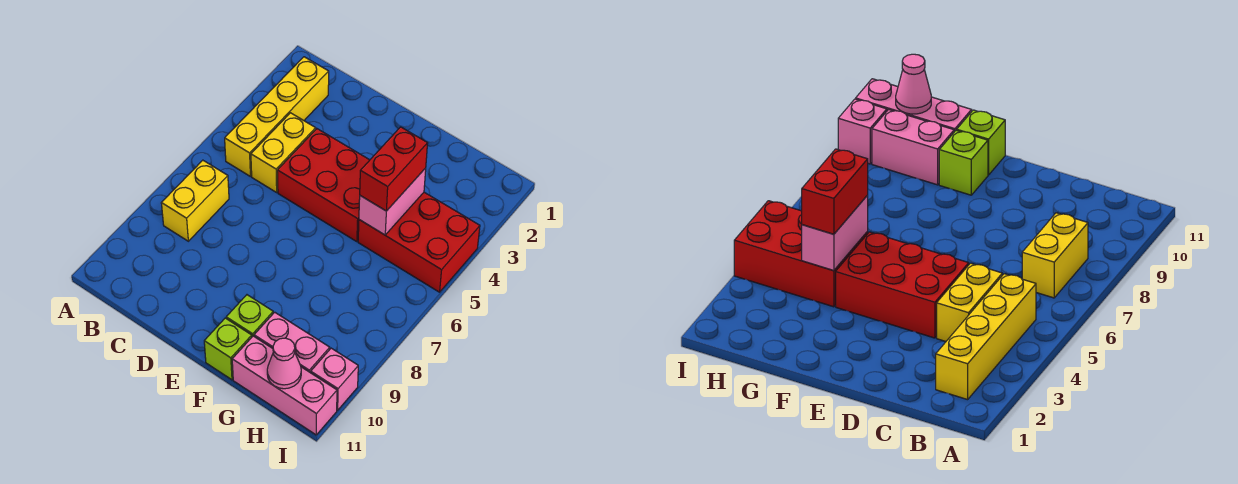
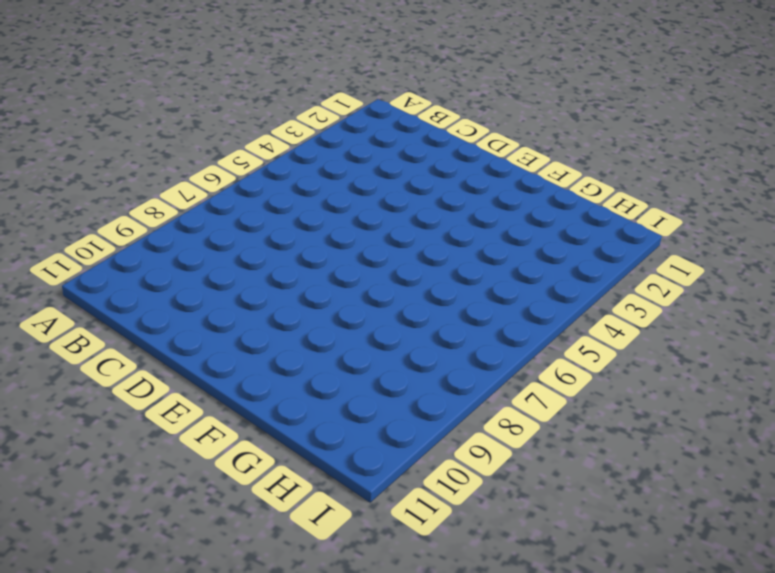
none -> yellow 1x4 brick [225,57,329,176]
none -> yellow 1x2 brick [161,160,229,241]
none -> yellow 1x2 brick [251,113,316,192]

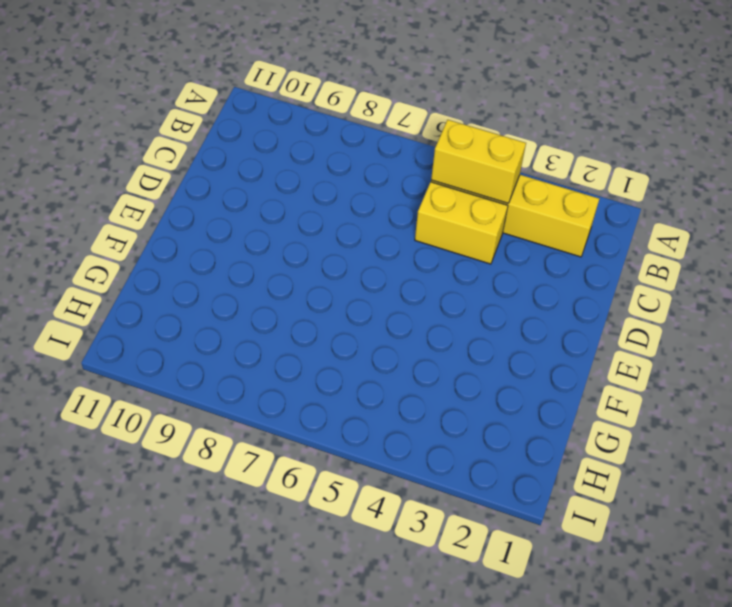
yellow 1x2 brick [431,120,526,203] -> yellow 1x2 brick moved to [161,160,229,241]
none -> red 2x3 brick [277,129,369,242]
none -> lime 1x1 brick [226,295,273,336]
none -> lime 1x1 brick [204,318,252,380]

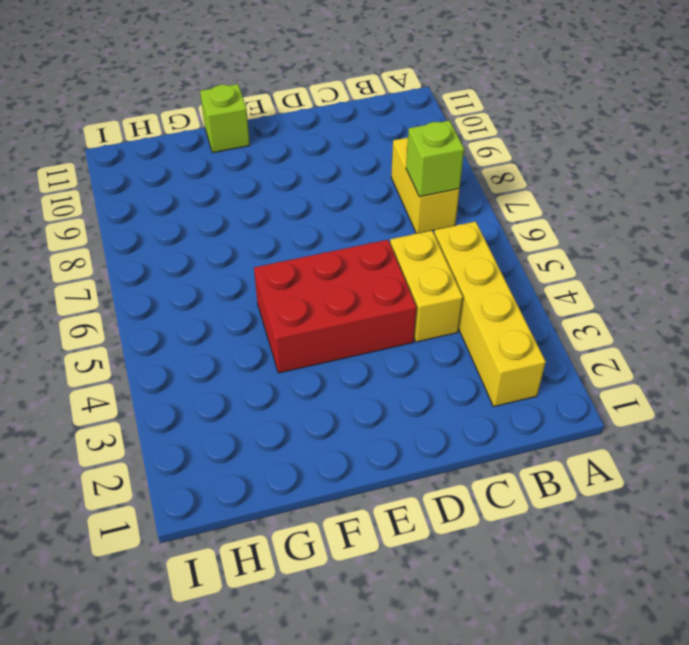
lime 1x1 brick [406,121,464,197] -> lime 1x1 brick moved to [226,295,273,336]
none -> red 2x3 brick [358,192,480,292]
none -> pink 1x2 brick [254,312,330,373]
none -> pink 1x3 brick [232,336,337,435]

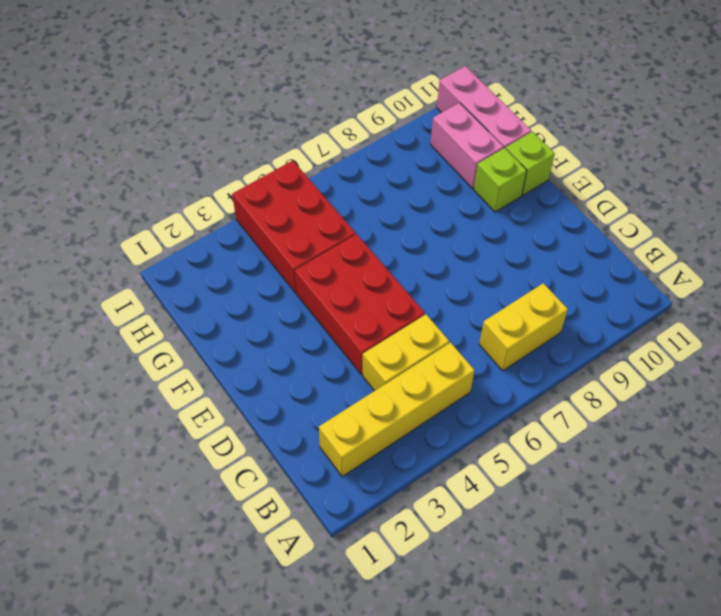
none -> pink 1x1 brick [311,348,358,410]
none -> pink 1x2 brick [359,168,426,235]
none -> pink 1x1 cone [267,338,301,389]

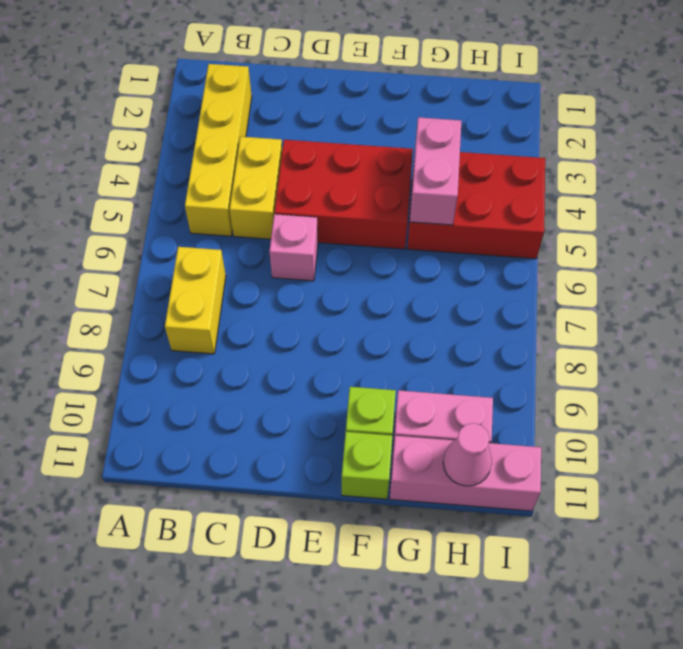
pink 1x1 brick [269,214,318,281] -> pink 1x1 brick moved to [311,348,358,410]
none -> red 1x2 brick [360,127,428,211]

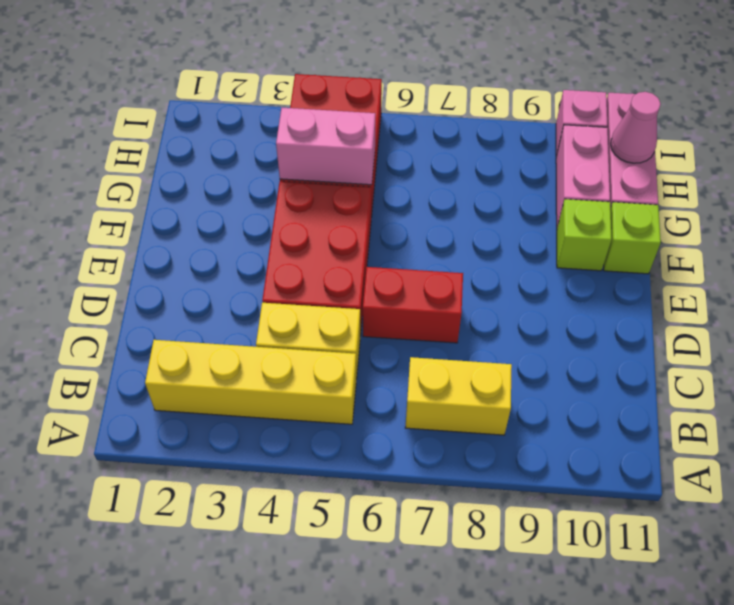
red 1x2 brick [363,267,463,343] -> red 1x2 brick moved to [360,127,428,211]

